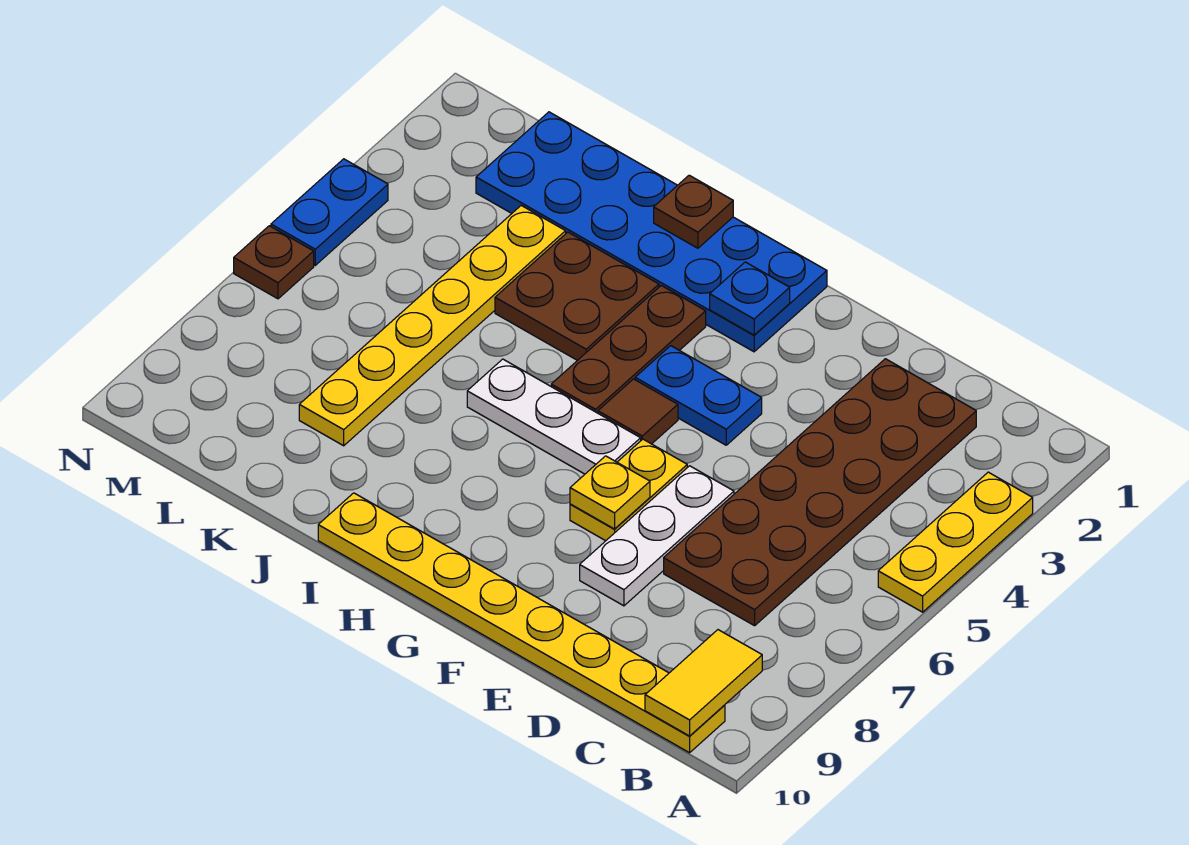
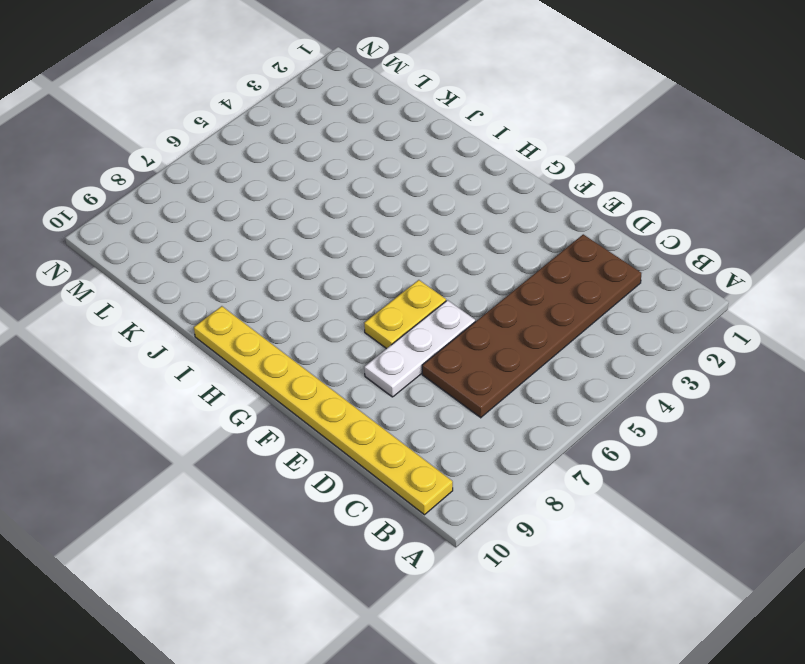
none -> yellow 1x3 plate [878,472,1033,612]
none -> blue 1x2 plate [635,346,762,445]
none -> blue 2x6 plate [476,112,827,352]

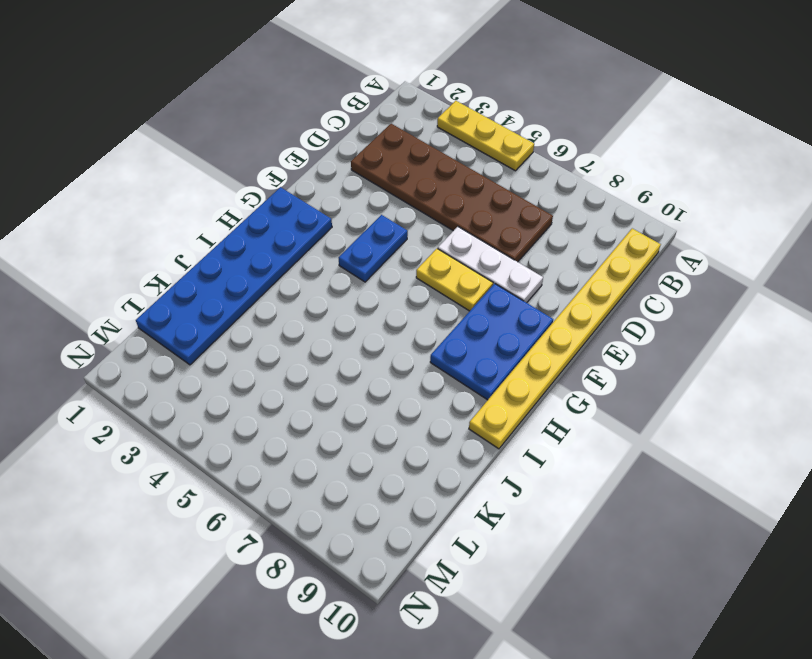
blue 2x3 plate [430,284,553,400] -> none
none -> brown 1x1 tile [598,379,678,444]
none -> white 1x3 plate [467,359,641,474]
none -> brown 1x3 plate [551,286,706,413]

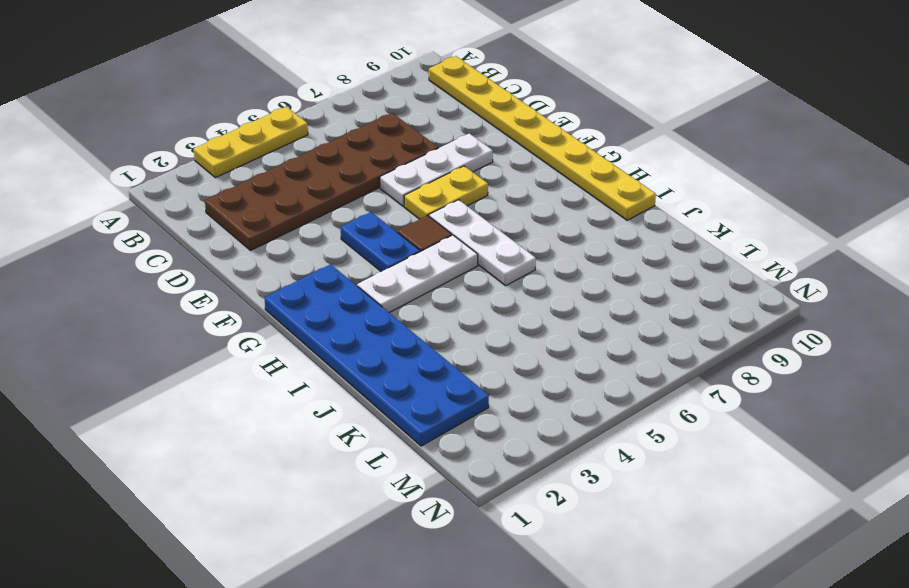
white 1x3 plate [357,235,478,313] -> brown 1x3 plate [551,286,706,413]
none -> brown 2x2 plate [495,232,659,360]
none -> yellow 1x6 plate [299,206,566,446]
none -> blue 1x2 plate [271,159,388,265]

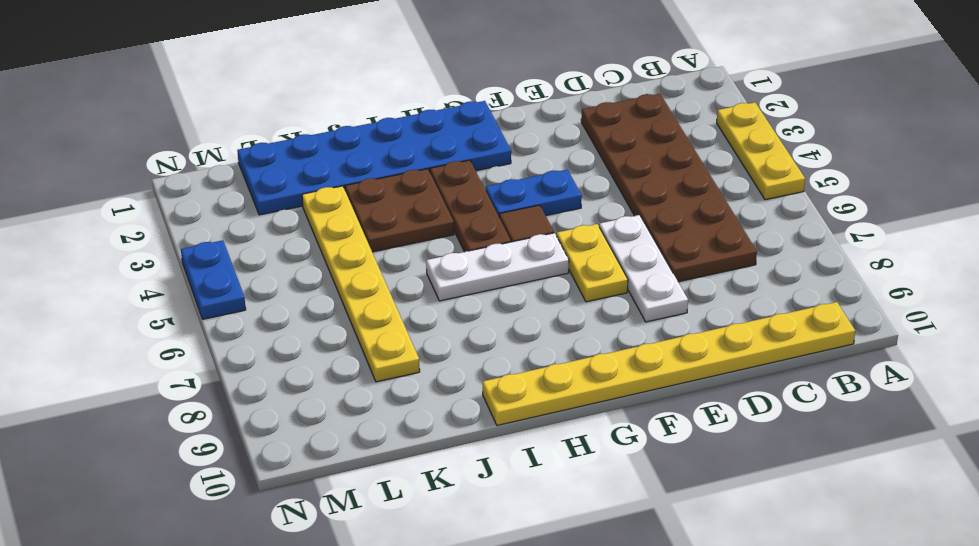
none -> brown 1x1 plate [234,226,314,299]
none -> yellow 1x2 tile [645,630,762,736]
none -> yellow 1x1 plate [570,456,650,529]

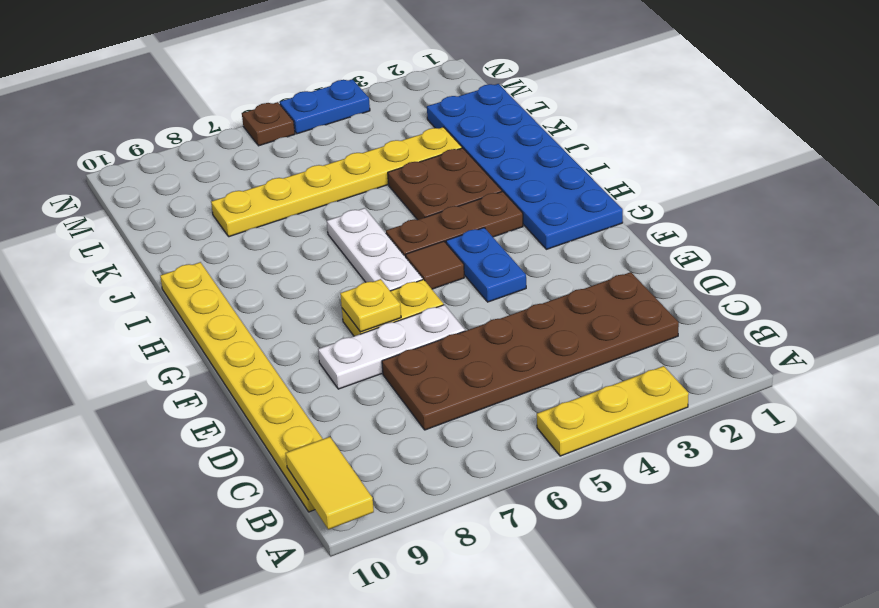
yellow 1x2 tile [286,437,374,529] -> yellow 1x2 tile turned to [645,630,762,736]
none -> blue 1x1 plate [710,262,790,335]
none -> brown 1x1 plate [654,175,733,248]

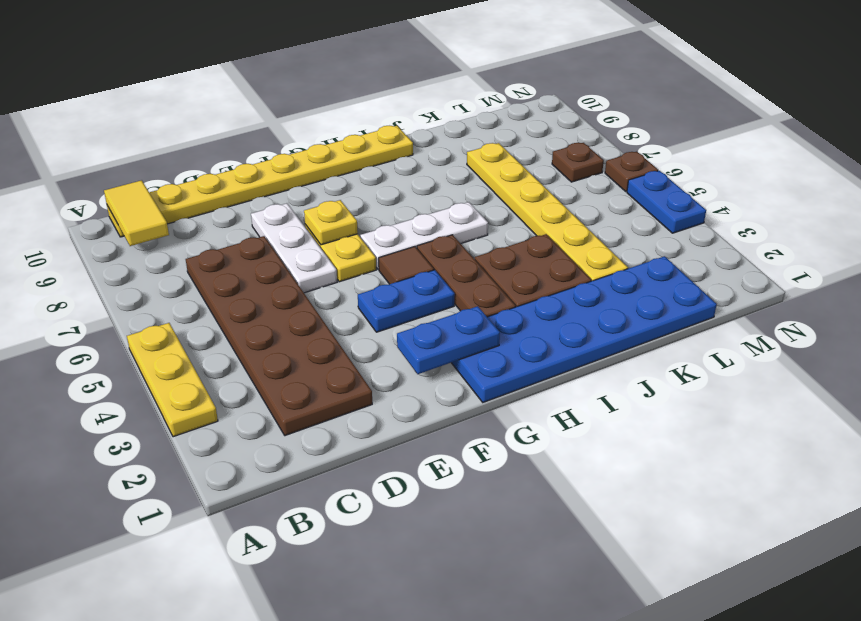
blue 1x2 plate [397,306,500,374] -> blue 1x1 plate [710,262,790,335]
brown 1x1 plate [552,143,604,182] -> brown 1x1 plate moved to [654,175,733,248]

